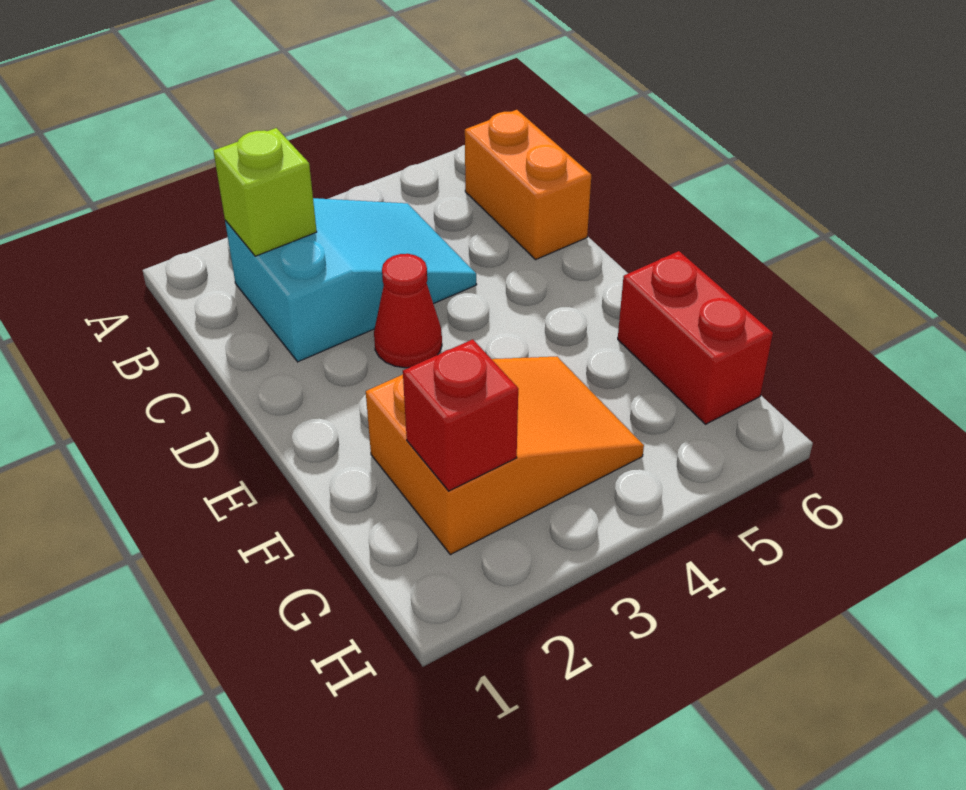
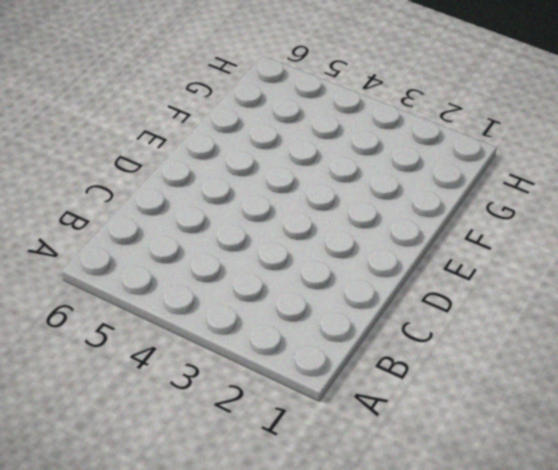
none -> cyan 2x3 slope [225,198,477,362]
none -> orange 1x2 brick [465,110,591,259]

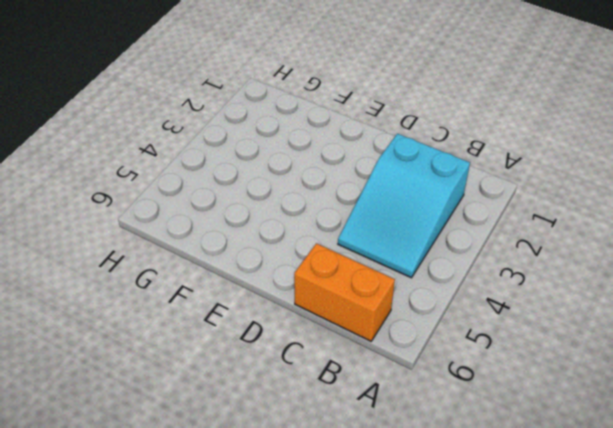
none -> red 1x1 cone [374,254,442,368]
none -> orange 2x3 slope [366,357,644,555]

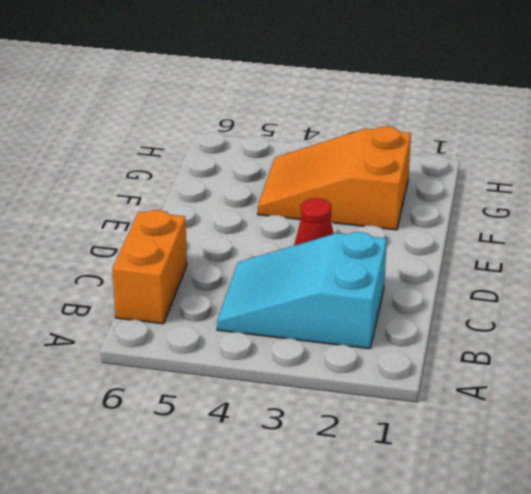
none -> red 1x2 brick [618,251,773,424]
none -> lime 1x1 brick [213,128,317,256]

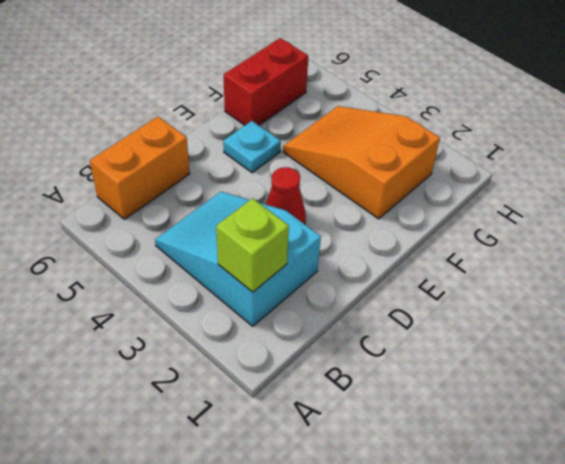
cyan 1x1 plate [223,121,281,173] -> none
none -> red 1x1 brick [403,339,518,491]

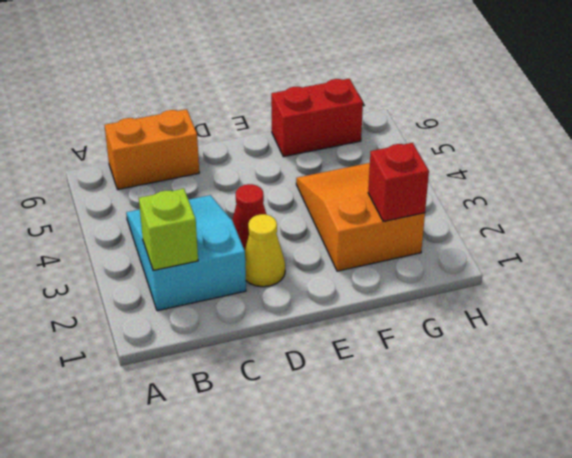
yellow 1x1 cone [245,214,285,287] -> none

